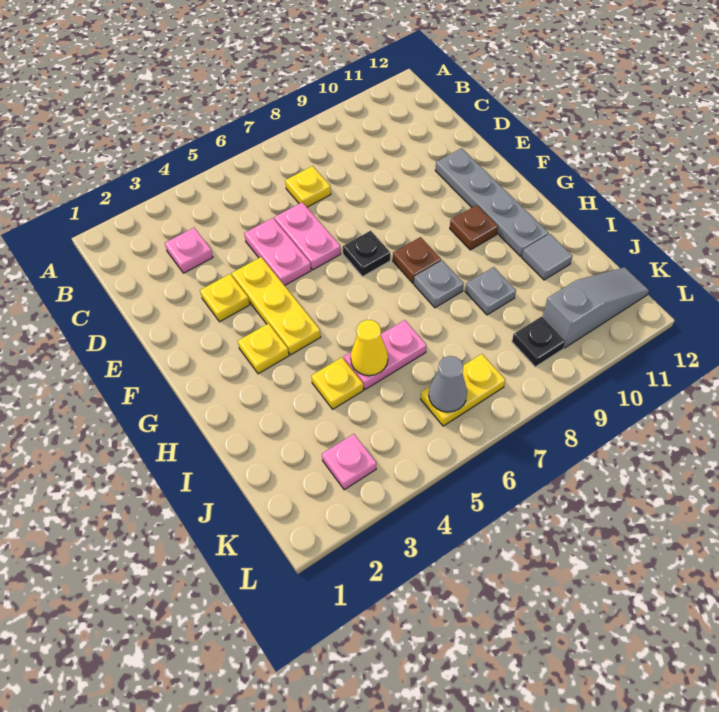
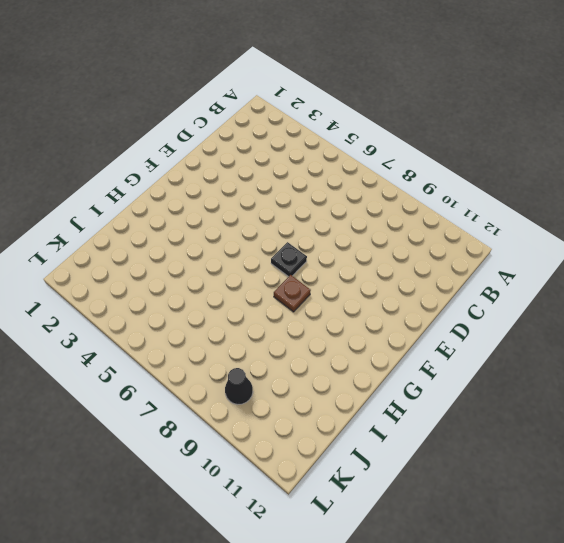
black 1x1 cone [225,368,253,405] -> black 1x1 plate [512,317,565,367]
none -> pink 1x1 plate [165,228,213,273]
none -> yellow 1x1 plate [285,166,331,207]
none -> pink 1x2 plate [244,218,311,286]

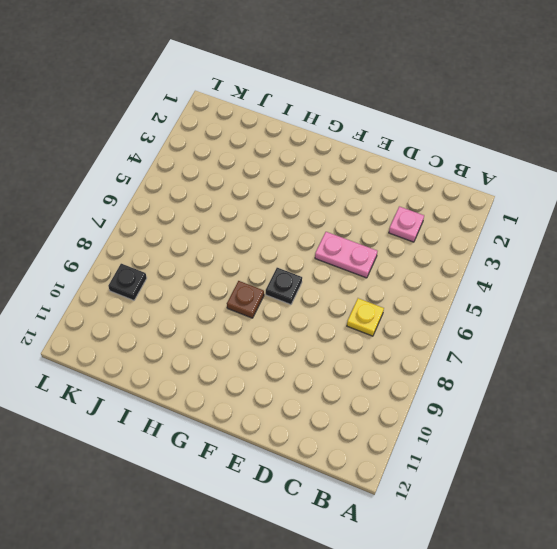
none -> pink 1x2 plate [274,202,341,270]
none -> yellow 1x1 plate [200,274,250,322]
none -> yellow 1x3 plate [232,257,321,355]

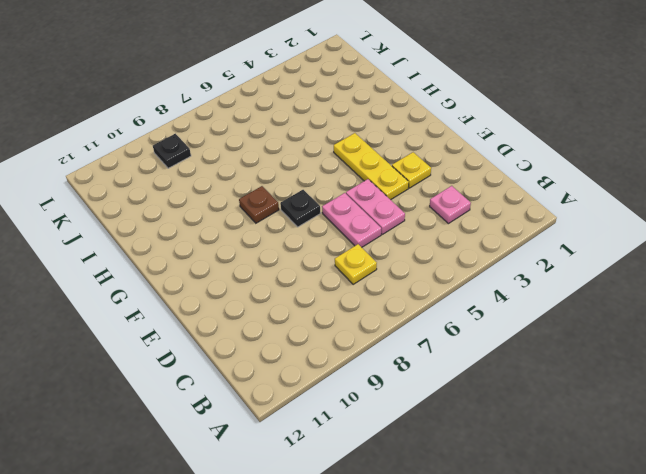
none -> grey 1x4 plate [435,148,548,256]
none -> yellow 1x1 plate [238,323,289,374]
none -> brown 1x1 plate [450,205,498,250]

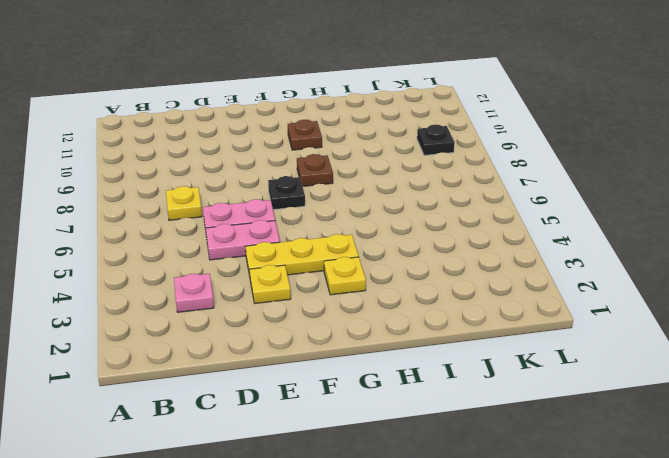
none -> grey 1x4 plate [435,148,548,256]
none -> grey 1x1 plate [414,260,464,308]
none -> yellow 1x1 plate [311,358,363,409]

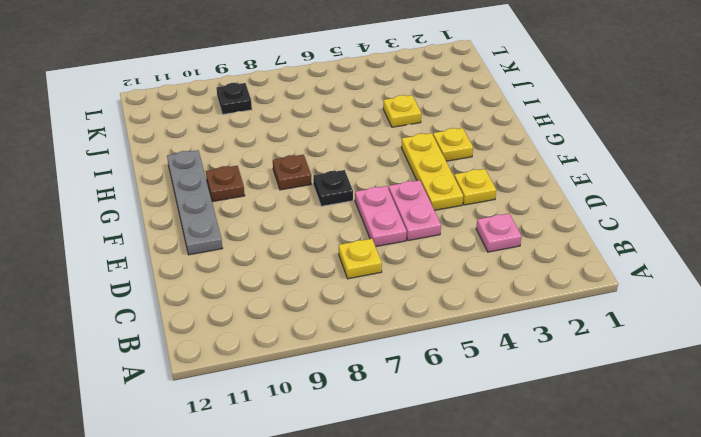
none -> grey 1x1 plate [414,260,464,308]
none -> pink 1x2 plate [344,320,426,390]
none -> grey 1x1 plate [465,267,516,315]

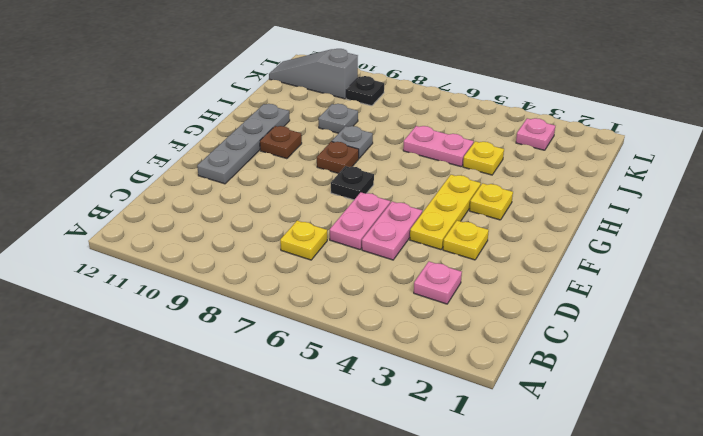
none -> grey 1x1 tile [522,234,573,280]
none -> yellow 1x2 plate [421,354,505,426]
none -> yellow 1x1 cone [351,320,388,376]

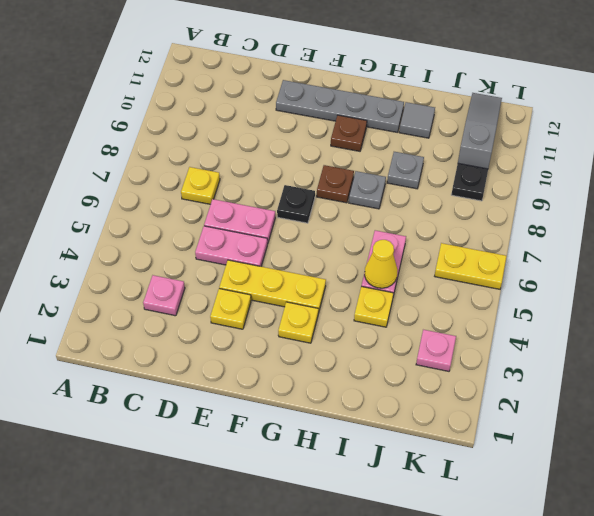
yellow 1x2 plate [435,243,507,289] -> yellow 1x2 plate turned to [421,354,505,426]
none -> grey 1x1 cone [429,356,467,412]

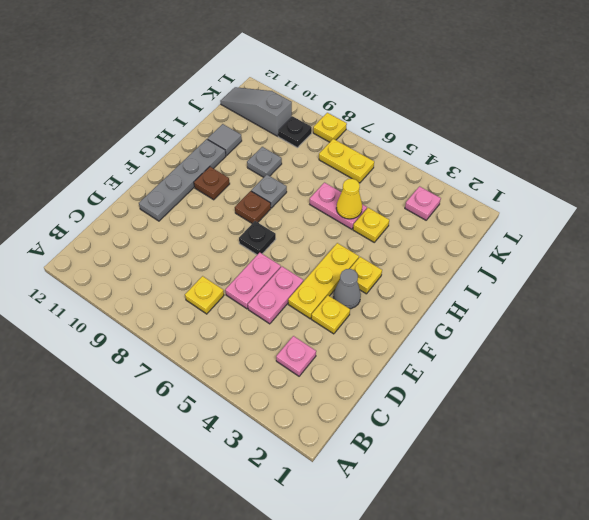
grey 1x1 cone [334,269,361,309] -> grey 1x1 cone moved to [429,356,467,412]
yellow 1x1 plate [313,113,347,142] -> none

